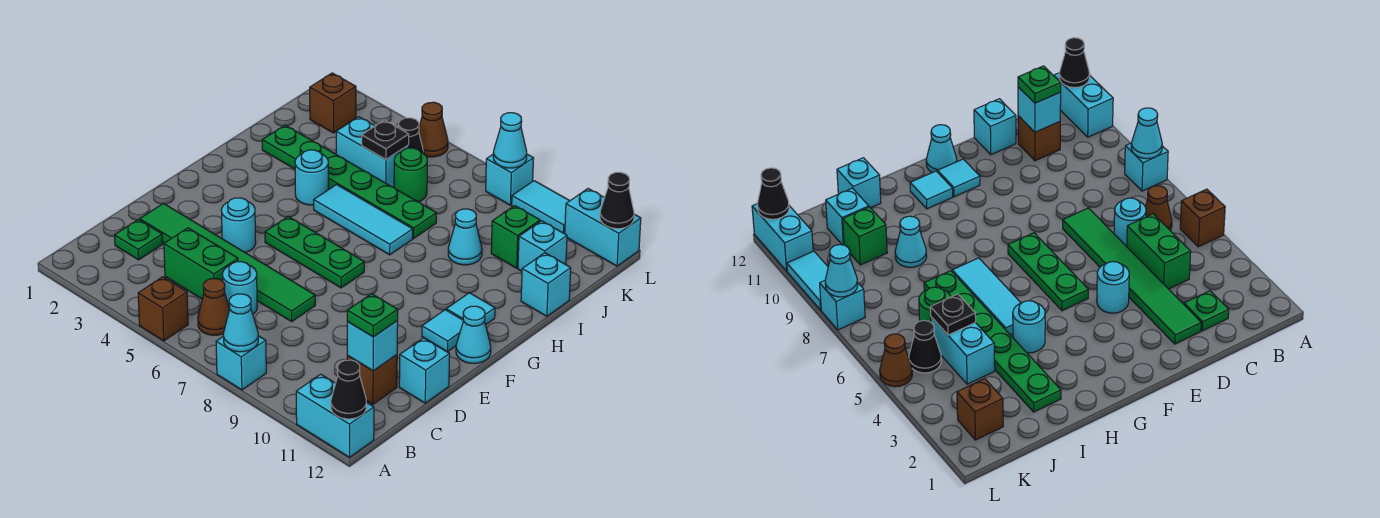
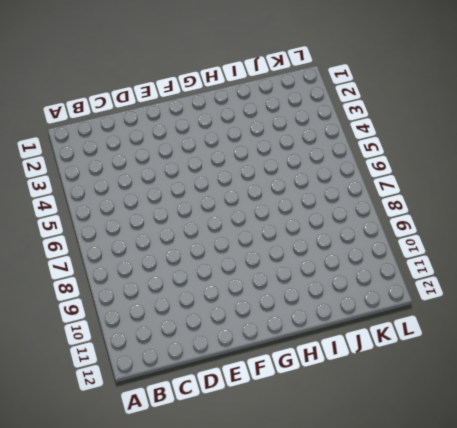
none -> brown 1x1 brick [138,277,188,341]
none -> cyan 1x1 brick [216,336,266,390]
none -> cyan 1x2 brick [296,374,374,457]
none -> brown 1x1 cone [198,279,230,335]

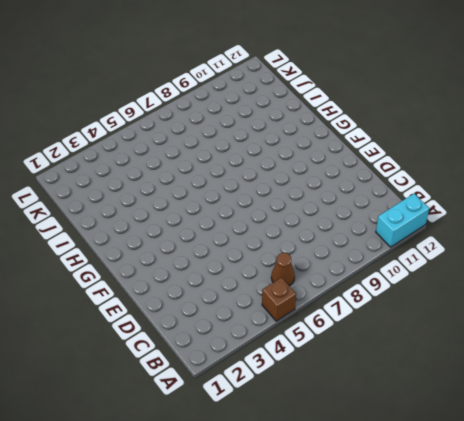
none -> cyan 1x1 brick [216,336,266,390]
none -> green 1x1 plate [115,220,163,260]
none -> green 1x2 brick [164,228,238,299]
none -> cyan 1x1 round brick [223,262,257,314]

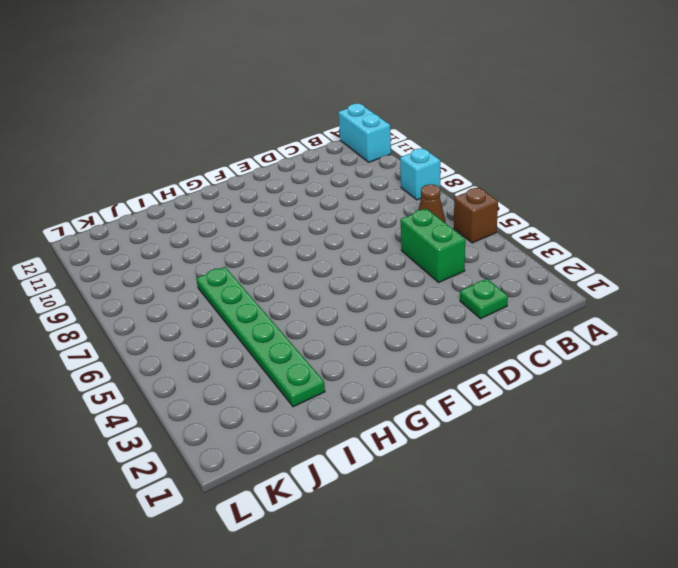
none -> cyan 1x1 round brick [223,262,257,314]
none -> brown 1x1 brick [347,355,397,404]
none -> green 1x6 tile [140,204,315,322]
none -> cyan 1x1 brick [399,338,450,403]

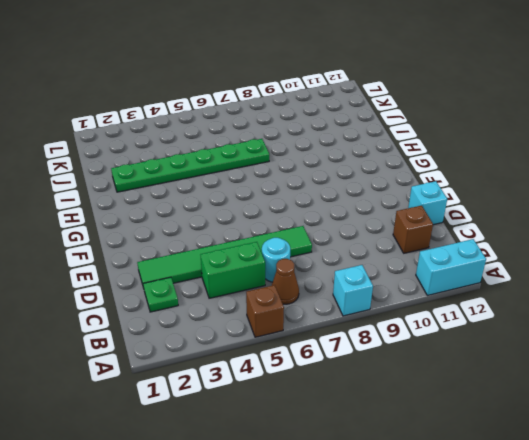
none -> cyan 1x1 round brick [221,198,256,253]
none -> green 1x3 plate [265,217,364,288]
none -> cyan 1x1 tile [422,310,464,352]
none -> cyan 1x1 cone [456,306,491,363]

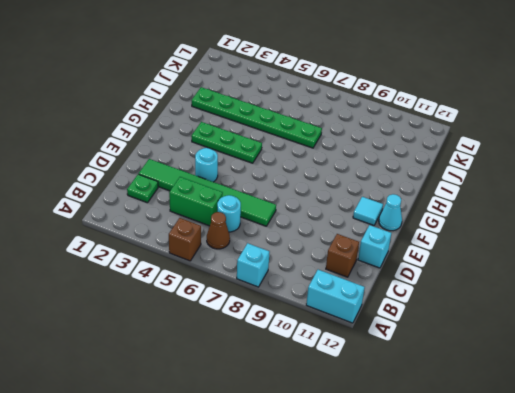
green 1x3 plate [191,122,262,163] -> green 1x3 plate moved to [265,217,364,288]
none -> cyan 1x1 tile [446,293,495,325]
none -> cyan 1x1 round brick [295,150,328,205]
none -> cyan 1x3 tile [314,185,413,255]
none -> cyan 1x1 cone [448,209,482,265]

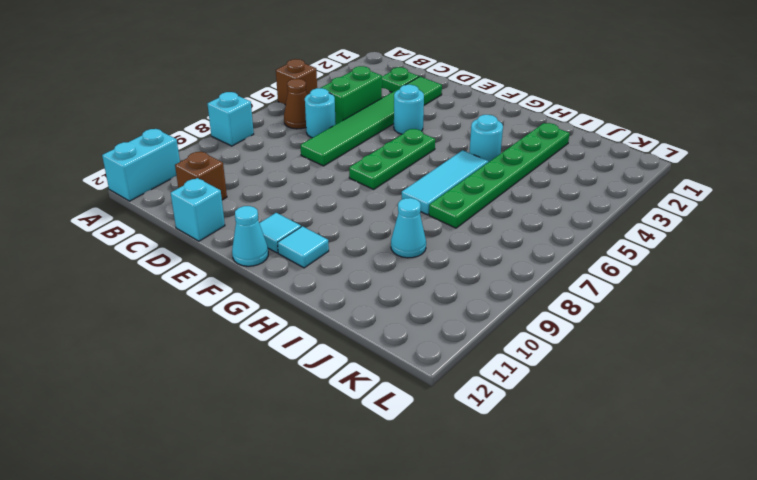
none -> cyan 1x1 brick [521,253,571,316]
none -> cyan 1x2 brick [336,117,409,187]
none -> green 1x1 round brick [394,148,427,202]
none -> green 1x1 brick [491,206,540,268]

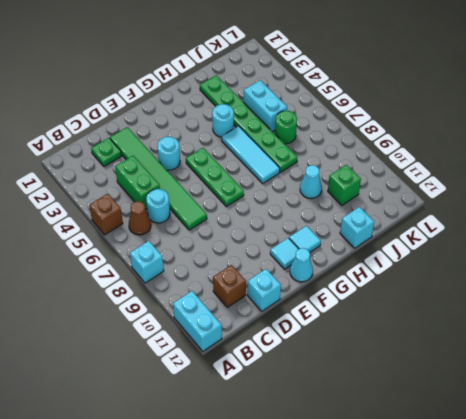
none -> cyan 1x1 brick [518,221,567,271]
none -> brown 1x1 brick [310,73,356,133]
none -> black 1x1 cone [399,118,424,154]
none -> brown 1x1 cone [419,102,448,157]

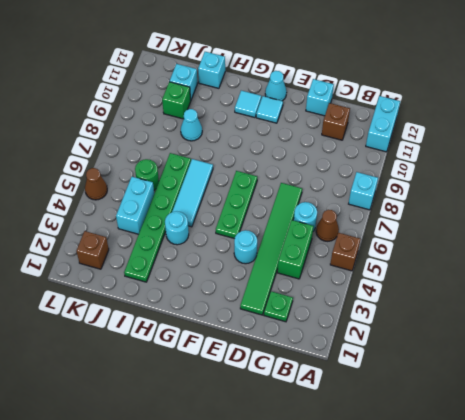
none -> black 1x1 cone [399,118,424,154]
none -> cyan 1x1 brick [486,154,534,205]
none -> cyan 1x2 tile [512,181,570,234]
none -> cyan 1x2 brick [565,189,641,266]

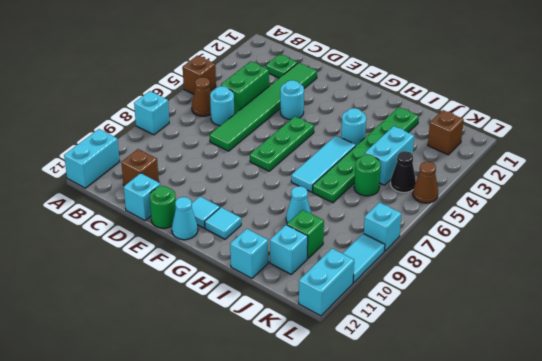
green 1x1 round brick [150,186,176,228] -> none
none -> cyan 1x1 cone [223,294,258,352]
none -> black 1x1 cone [331,360,366,419]
none -> cyan 1x1 brick [347,321,398,371]
none -> black 1x1 plate [362,120,409,159]

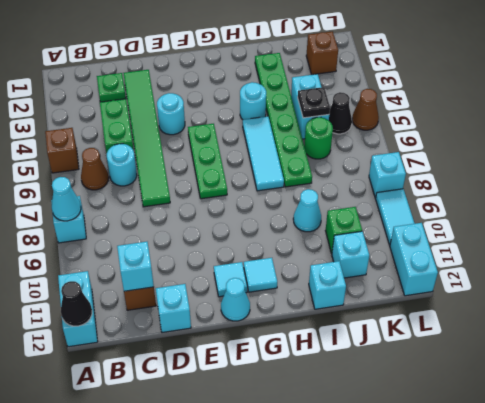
none -> cyan 1x1 cone [493,113,527,168]
none -> black 1x1 cone [600,172,634,229]
none -> green 1x1 plate [347,294,398,337]

